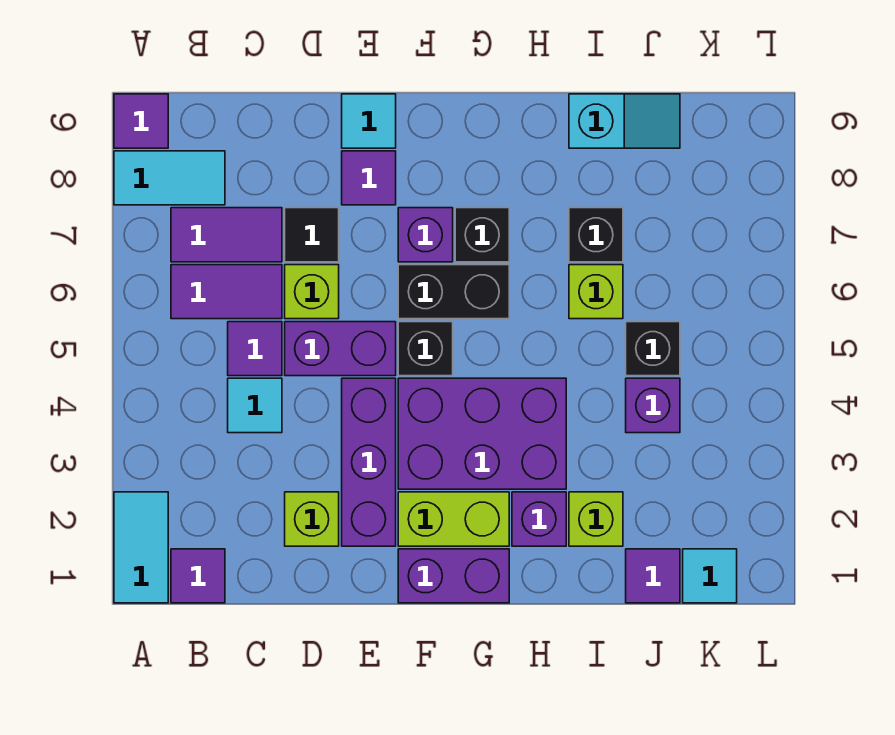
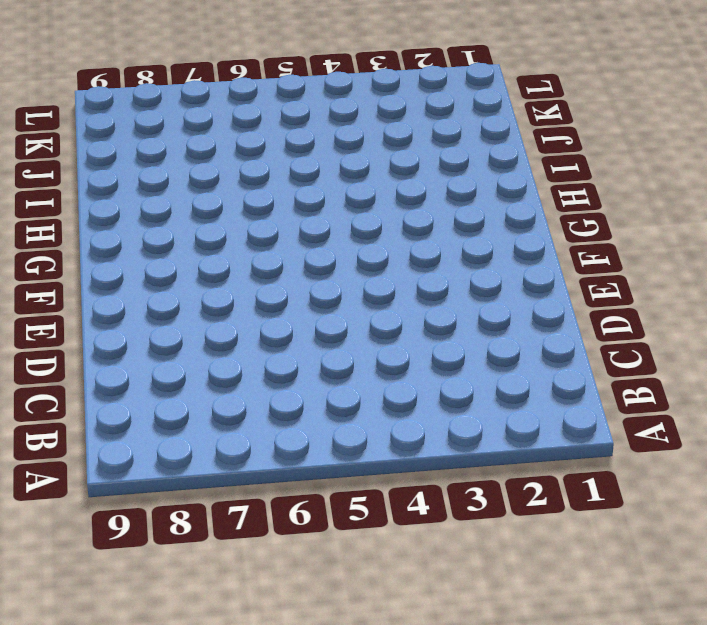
none -> cyan 1x2 tile [114,492,168,603]
none -> cyan 1x2 tile [114,151,225,205]
none -> purple 1x1 tile [114,94,168,148]
none -> purple 1x1 tile [171,549,225,603]

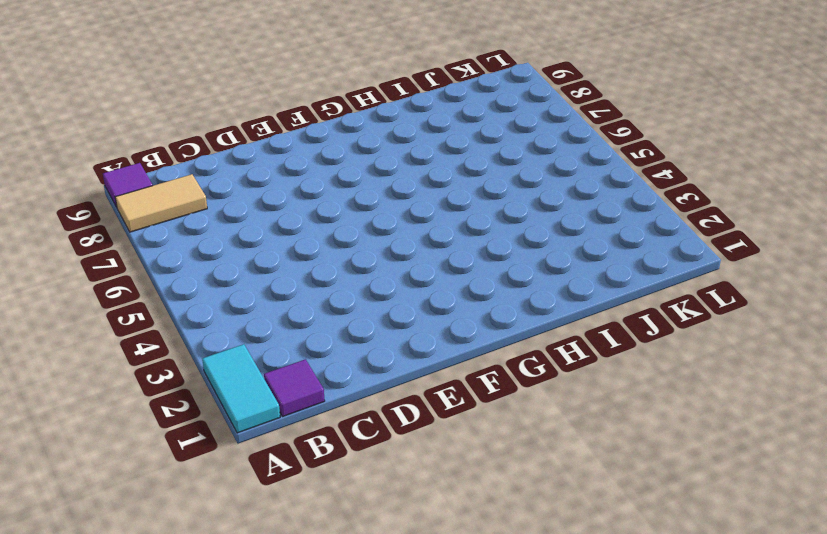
tan 1x2 tile [115,174,207,232] -> cyan 1x2 tile [114,151,225,205]
none -> purple 1x2 tile [171,265,282,319]
none -> purple 1x2 tile [171,208,282,262]
none -> cyan 1x1 tile [228,378,282,433]
none -> purple 1x1 tile [228,322,282,376]

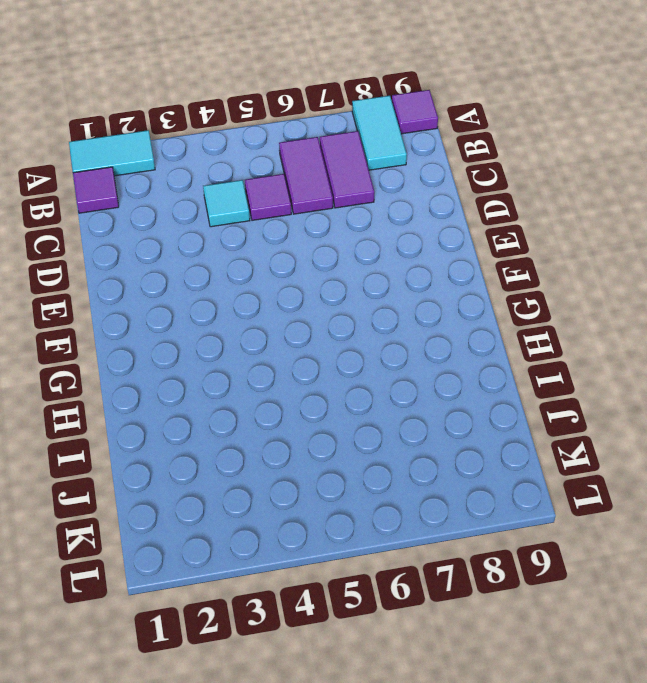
none -> lime 1x1 brick [285,492,339,546]
none -> purple 1x2 brick [285,322,396,376]
none -> lime 1x1 brick [285,265,339,319]
none -> black 1x1 tile [285,208,339,262]

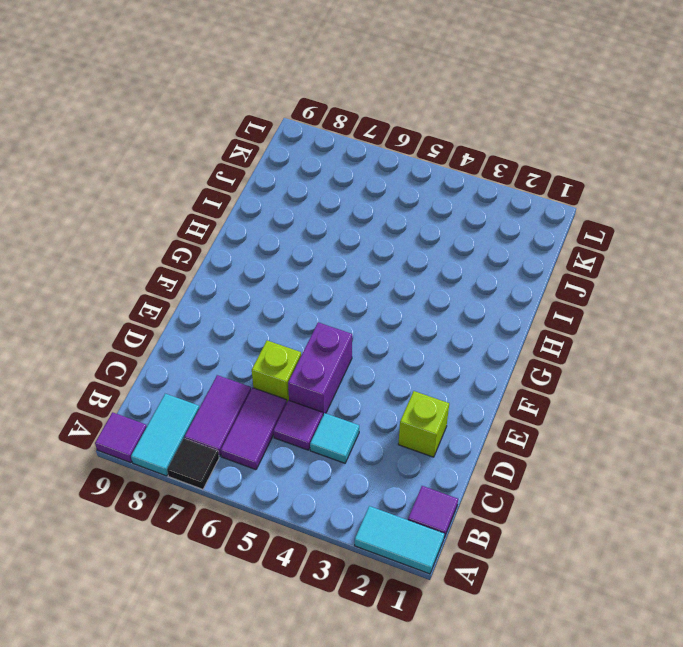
black 1x1 tile [167,438,219,489] -> black 1x1 tile moved to [285,208,339,262]
none -> purple 1x3 brick [342,378,396,546]
none -> purple 1x1 tile [342,151,396,205]
none -> cyan 1x1 tile [342,94,396,148]
none -> purple 1x2 brick [398,549,509,603]

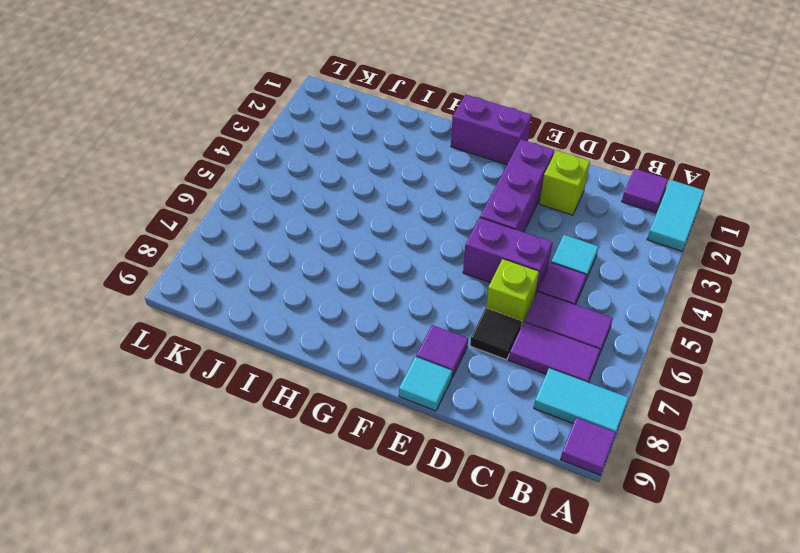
none -> lime 1x2 brick [398,492,509,546]
none -> purple 2x3 brick [398,378,566,489]
none -> black 1x1 brick [398,322,453,376]
none -> black 1x2 brick [398,265,509,319]

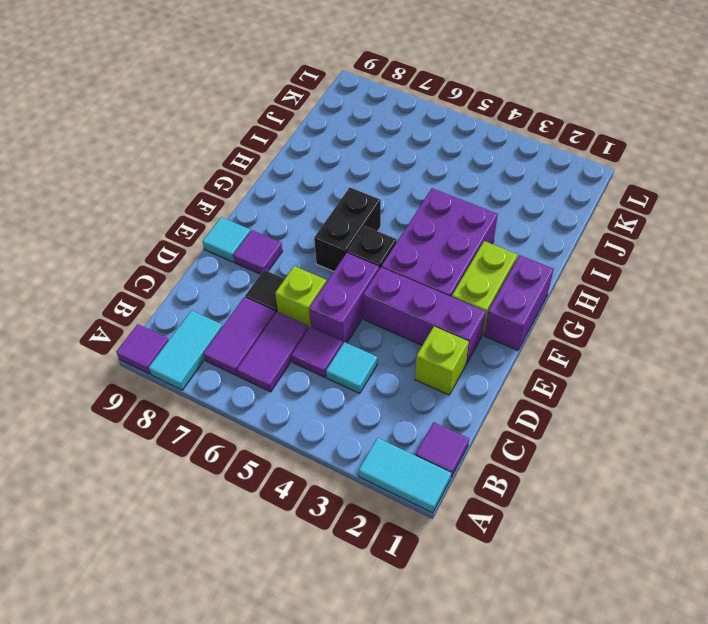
none -> purple 1x1 brick [398,208,453,262]
none -> black 1x1 brick [455,208,509,262]
none -> purple 1x1 brick [512,492,566,546]
none -> lime 1x1 brick [569,492,623,546]

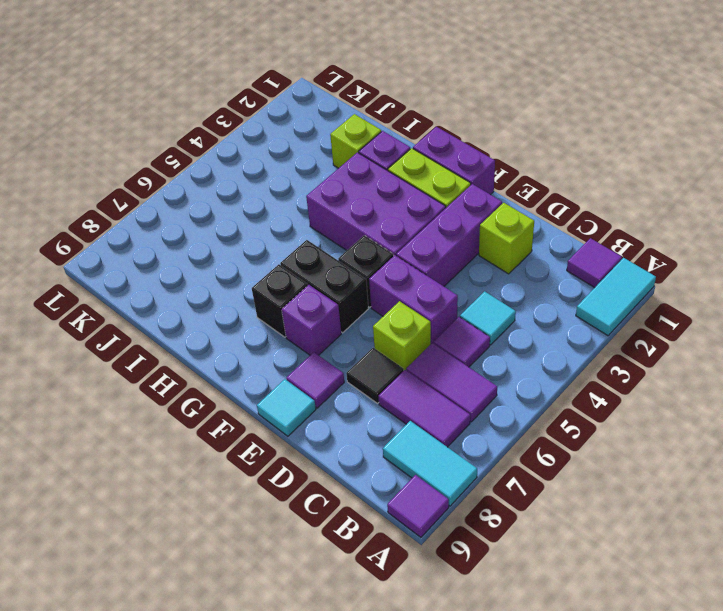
none -> lime 1x1 brick [569,265,623,319]
none -> black 1x1 brick [569,208,623,262]
none -> cyan 1x2 slope [569,94,680,148]
none -> purple 1x1 tile [626,549,680,603]

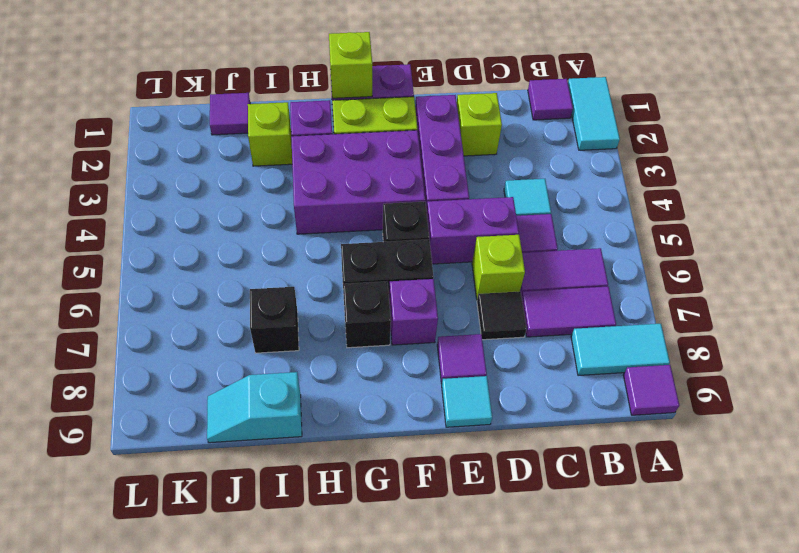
lime 1x1 brick [329,32,372,98] -> lime 1x1 brick moved to [569,265,623,319]
none -> purple 1x1 brick [626,378,680,433]
none -> black 1x1 brick [626,322,680,376]
none -> cyan 1x1 tile [683,549,737,603]

